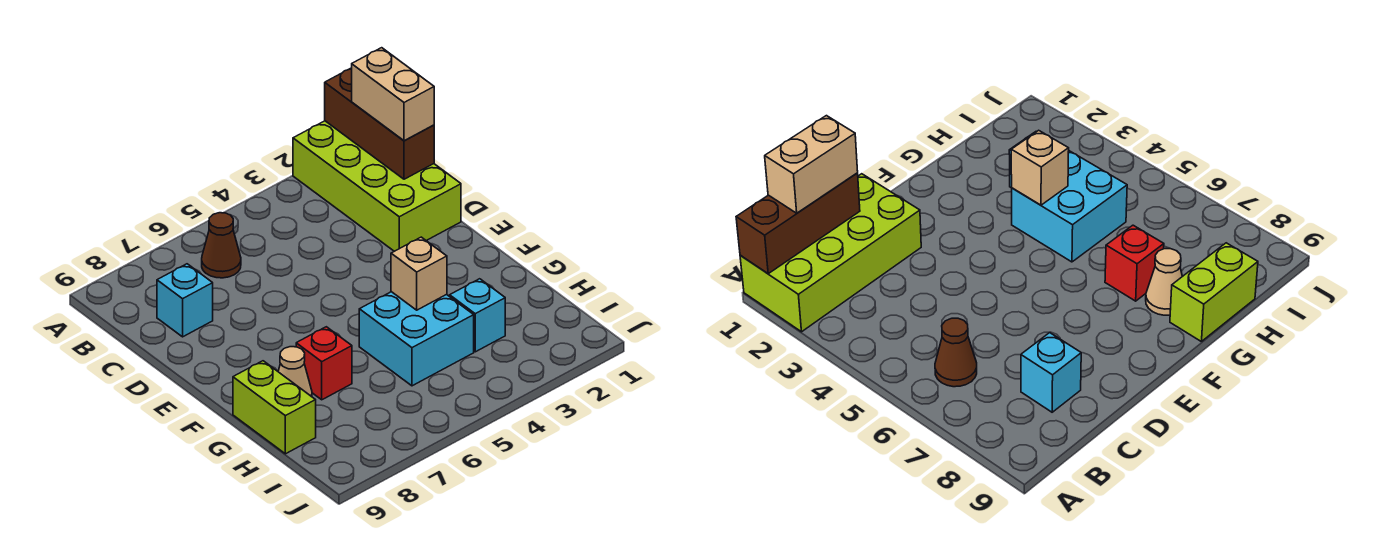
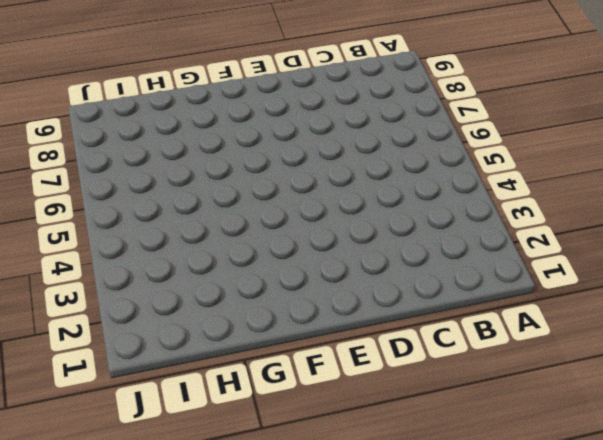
none -> lime 2x4 brick [293,121,461,251]
none -> brown 1x1 cone [202,213,241,278]

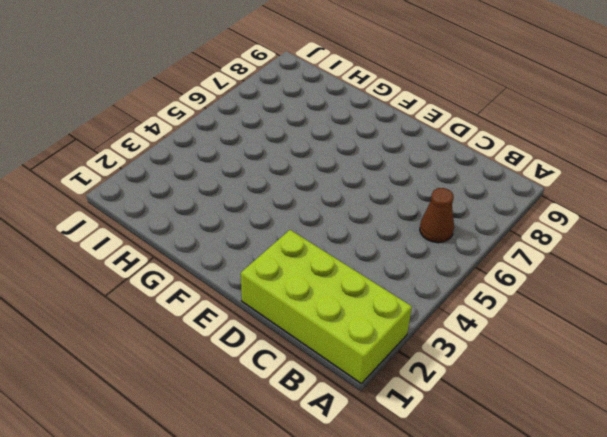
none -> cyan 1x1 brick [157,264,213,337]
none -> cyan 2x2 brick [359,292,474,386]

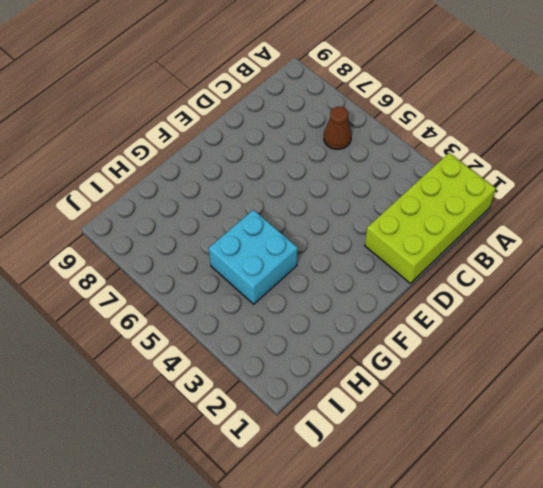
none -> cyan 1x1 brick [157,264,213,337]
none -> red 1x1 brick [296,327,352,400]

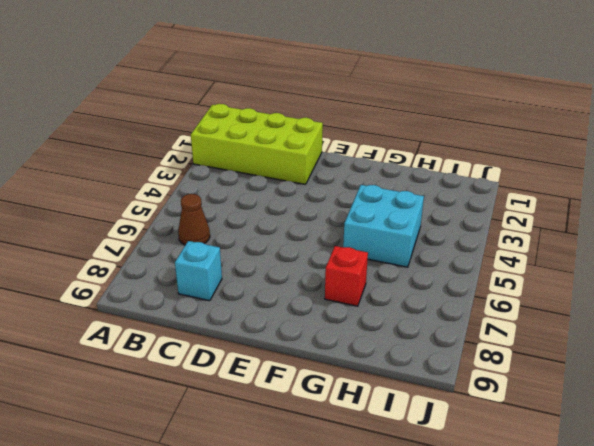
none -> tan 1x1 cone [278,347,312,397]
none -> lime 1x2 brick [233,361,316,454]

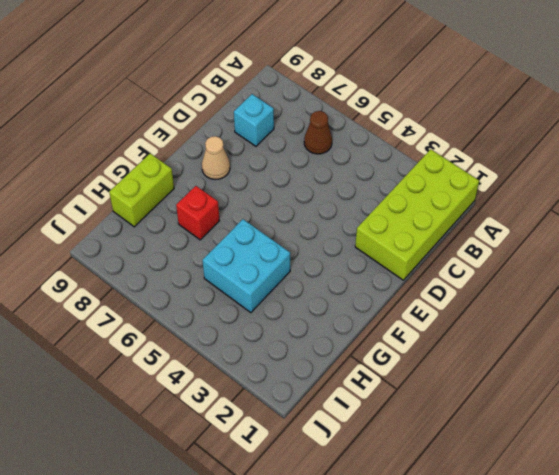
tan 1x1 cone [202,136,230,180] -> tan 1x1 cone moved to [278,347,312,397]
none -> cyan 1x1 brick [450,279,505,352]
none -> brown 1x3 brick [325,68,434,179]

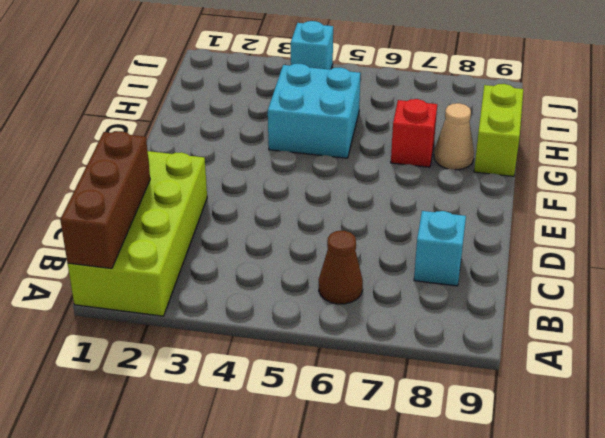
cyan 1x1 brick [291,21,333,70] -> cyan 1x1 brick moved to [450,279,505,352]
none -> tan 1x1 brick [391,237,447,310]
none -> tan 1x2 brick [352,48,434,141]

